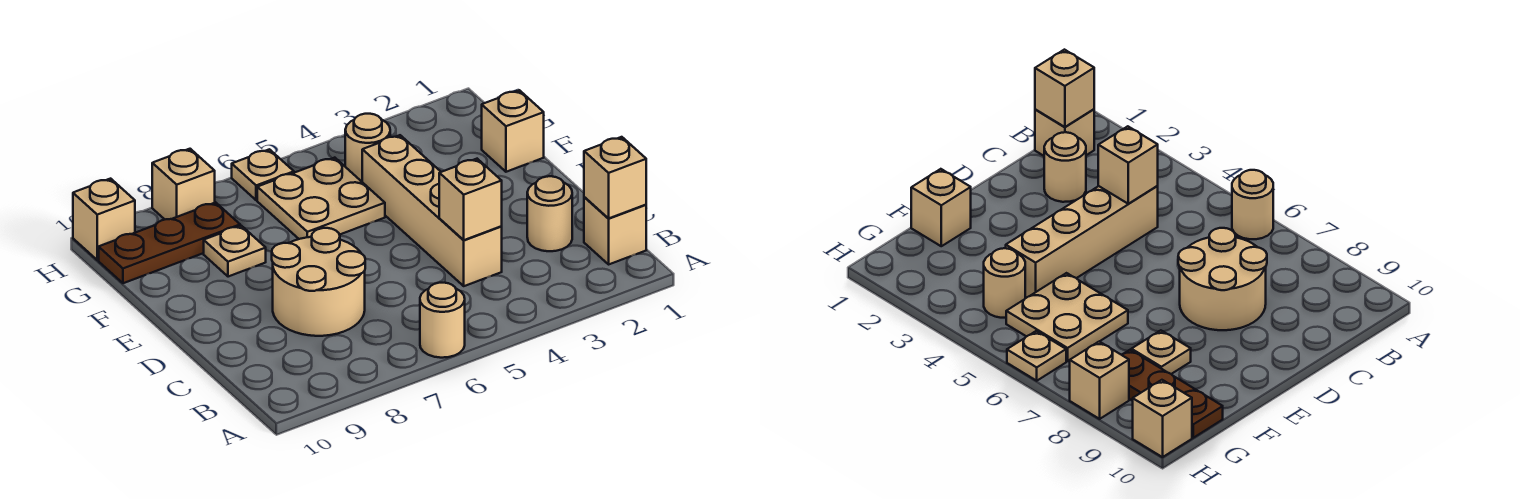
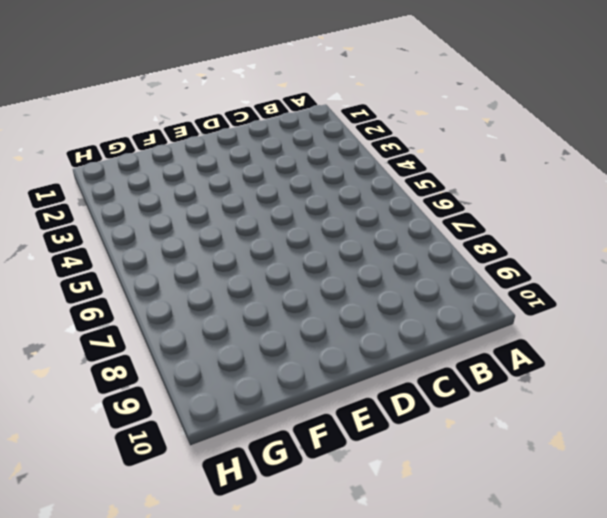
none -> tan 1x1 round brick [420,283,465,358]
none -> tan 1x1 brick [584,197,646,264]
none -> tan 1x1 round brick [527,176,572,251]

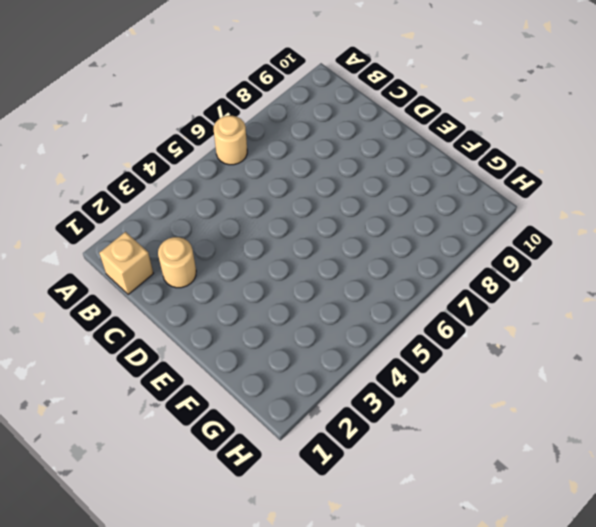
none -> tan 1x4 brick [362,135,502,286]
none -> tan 2x2 round brick [272,228,365,336]
none -> tan 1x1 brick [482,90,544,172]

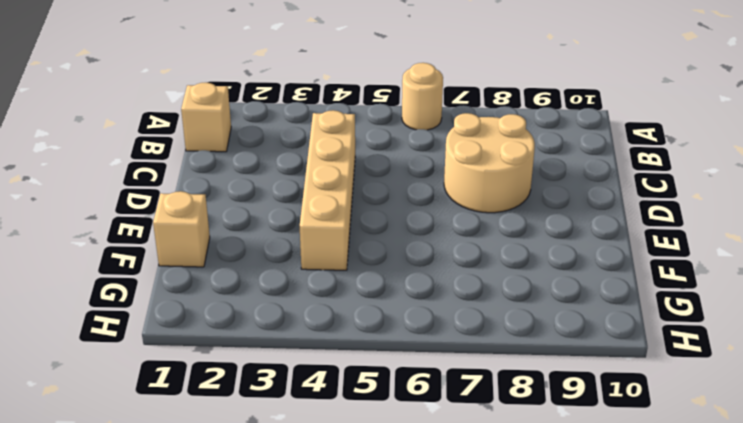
none -> tan 1x1 round brick [527,176,572,251]
none -> tan 2x2 plate [257,158,385,239]
none -> tan 1x1 plate [204,226,266,277]

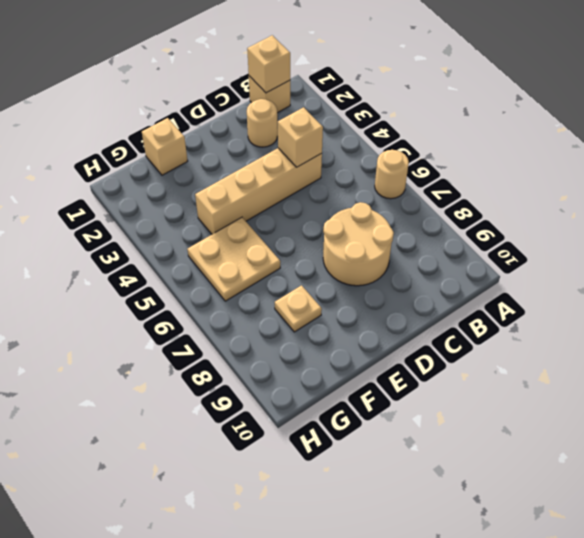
none -> tan 1x1 round brick [345,114,390,182]
none -> brown 1x3 plate [99,202,240,283]
none -> tan 1x1 plate [232,149,294,200]

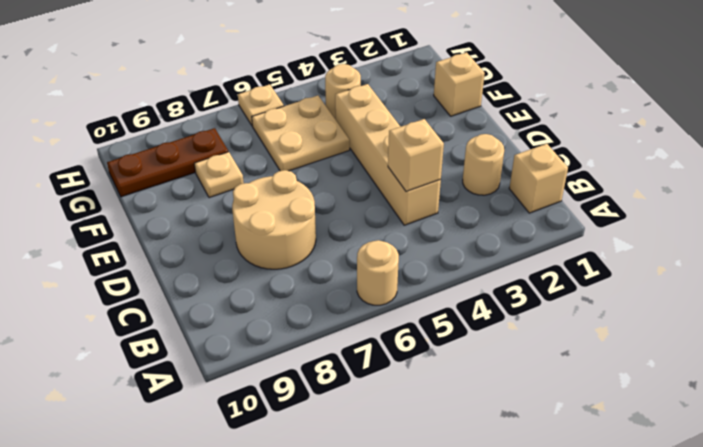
none -> tan 1x1 brick [152,149,215,219]
none -> tan 1x1 brick [73,179,135,260]
none -> tan 1x1 brick [584,137,646,219]

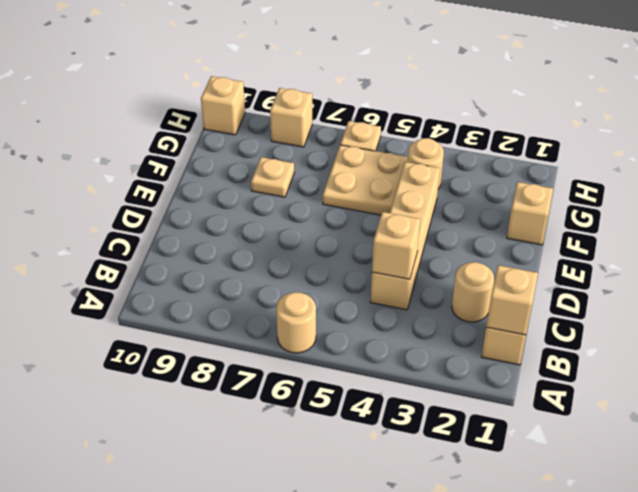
none -> tan 2x2 round brick [272,228,365,336]
none -> brown 1x3 plate [99,202,240,283]

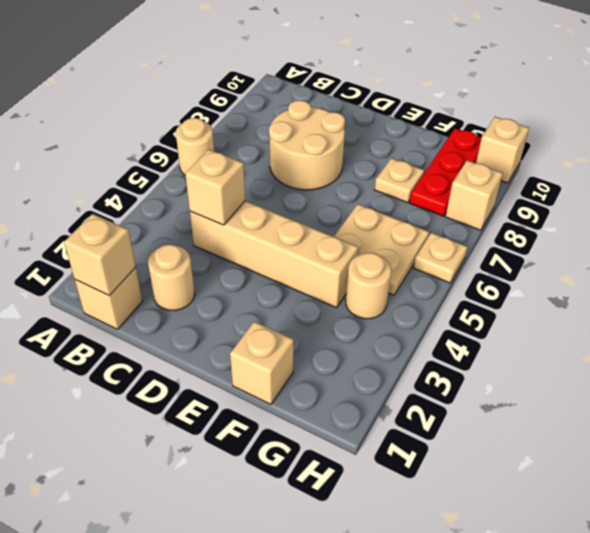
red 1x3 plate [410,128,482,216] -> brown 1x3 plate [99,202,240,283]

